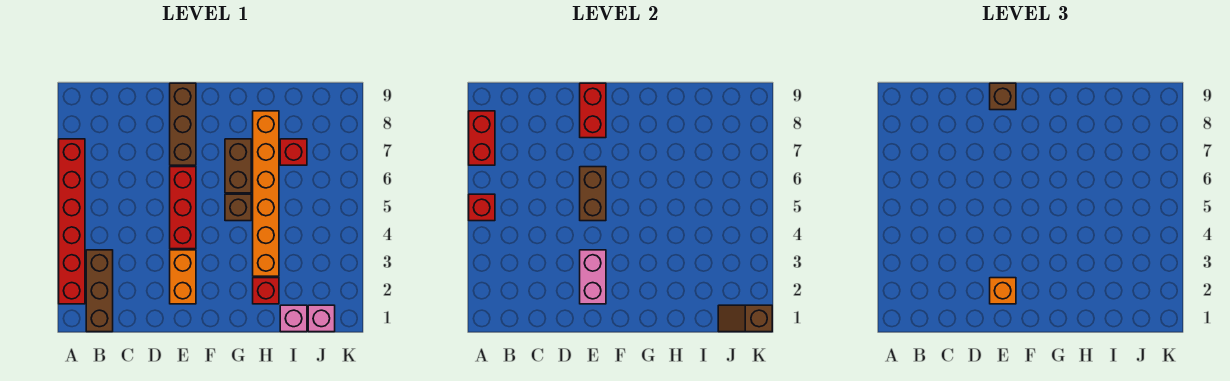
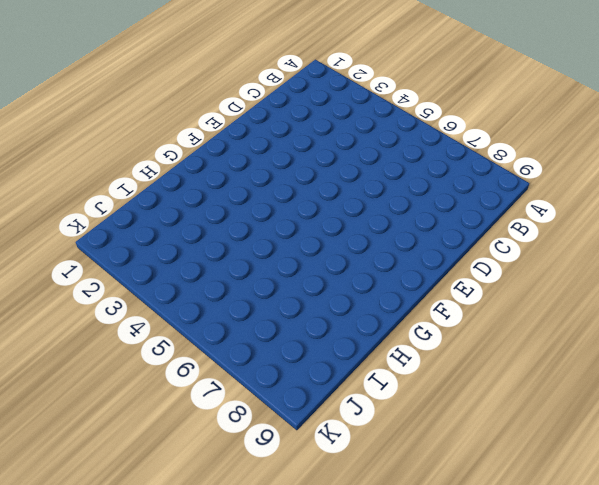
none -> red 1x6 brick [59,139,85,304]
none -> brown 1x3 brick [86,250,113,332]
none -> orange 1x2 brick [170,250,196,304]

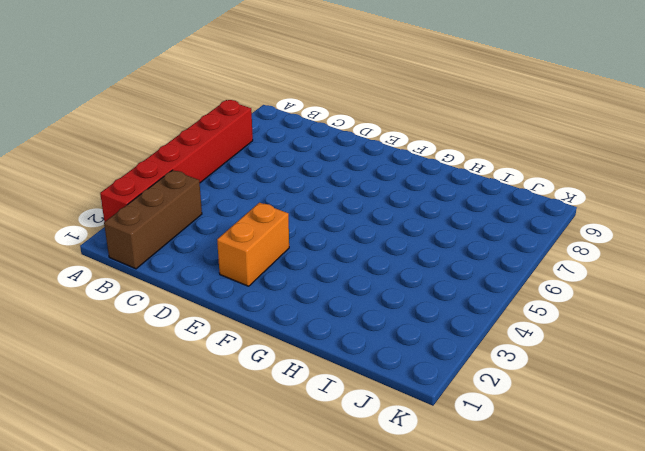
none -> red 1x3 brick [170,167,196,249]
none -> brown 1x3 brick [170,83,196,165]
none -> brown 1x1 brick [225,194,251,221]

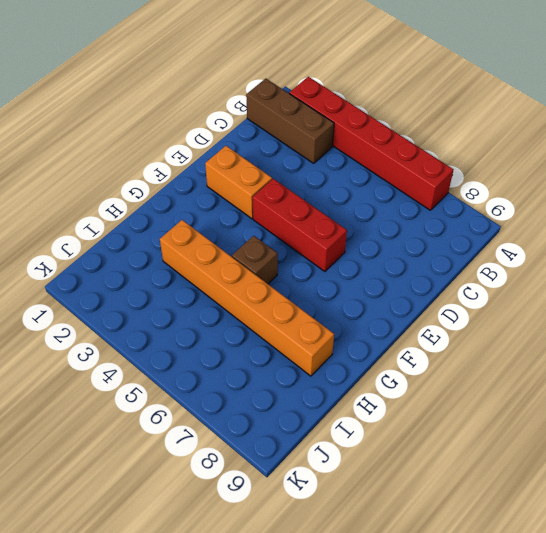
none -> brown 1x3 brick [170,83,196,165]
none -> brown 1x2 brick [225,139,251,193]
none -> red 1x1 brick [253,278,279,304]

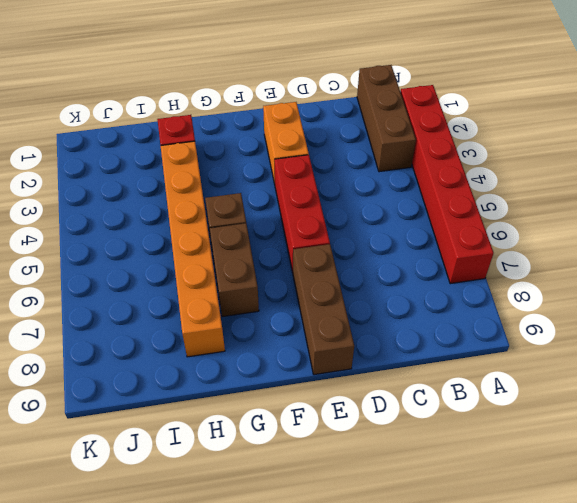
none -> pink 1x1 brick [280,305,307,332]
none -> red 1x1 brick [280,139,307,165]
none -> pink 1x1 brick [308,305,335,332]

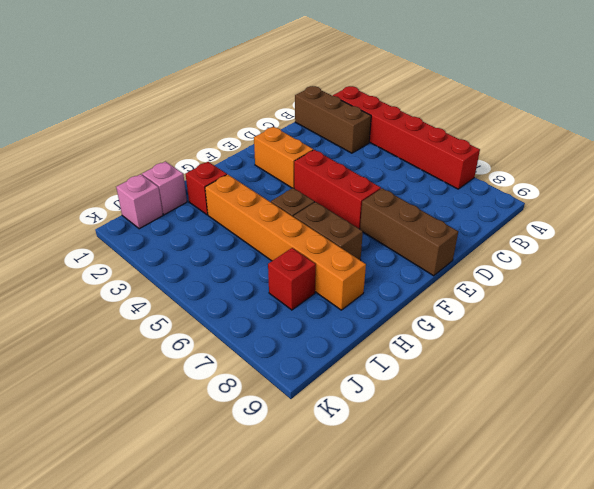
none -> red 1x1 brick [469,194,495,221]
none -> red 1x2 brick [469,111,495,165]
none -> pink 1x2 brick [580,250,606,304]

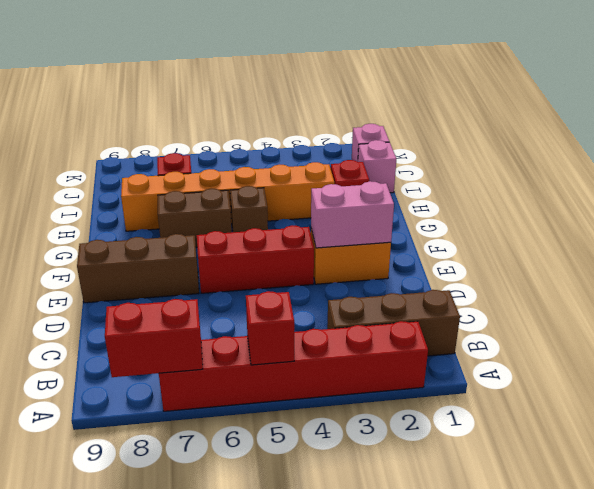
none -> brown 1x2 brick [580,167,606,221]
none -> red 1x2 brick [580,83,606,138]
none -> brown 1x2 slope [718,305,772,332]

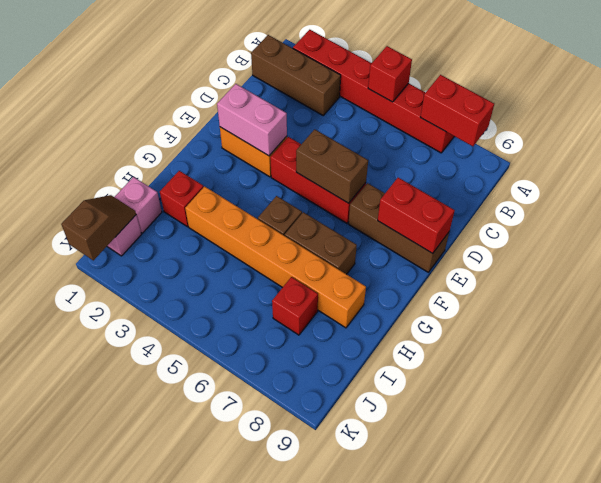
none -> orange 1x1 brick [990,278,1016,304]
none -> brown 1x1 brick [990,83,1016,110]

